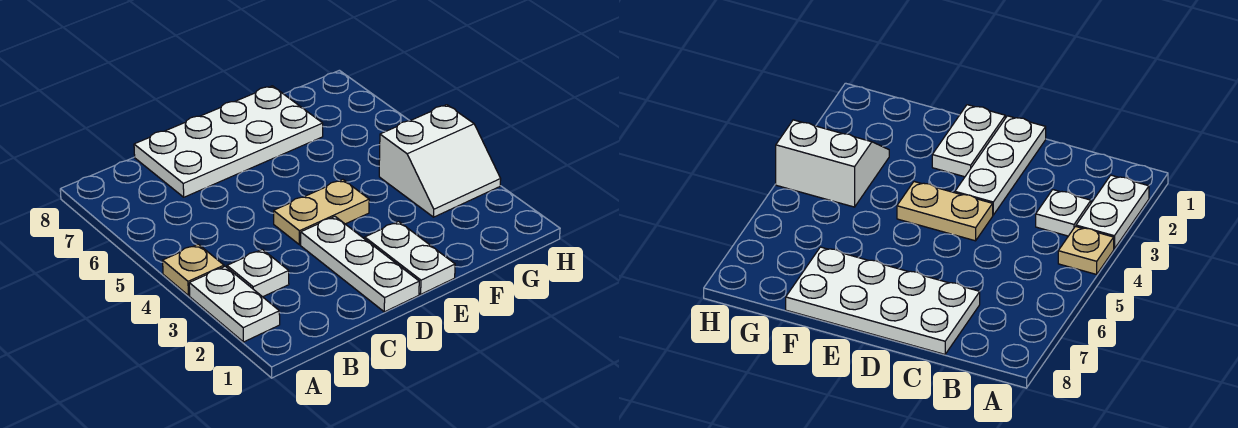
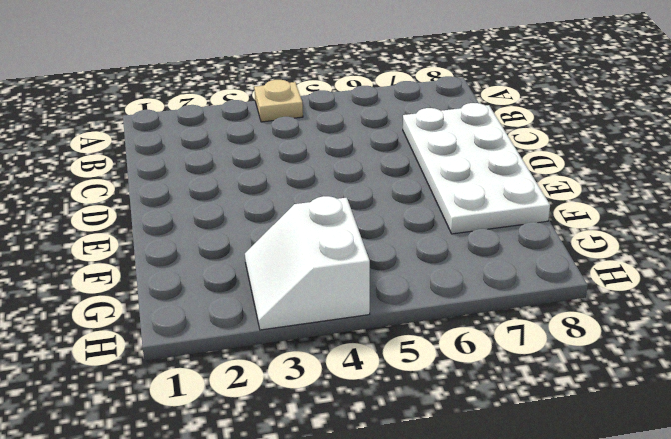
none -> white 1x2 plate [189,266,280,342]
none -> white 1x1 plate [227,249,289,297]

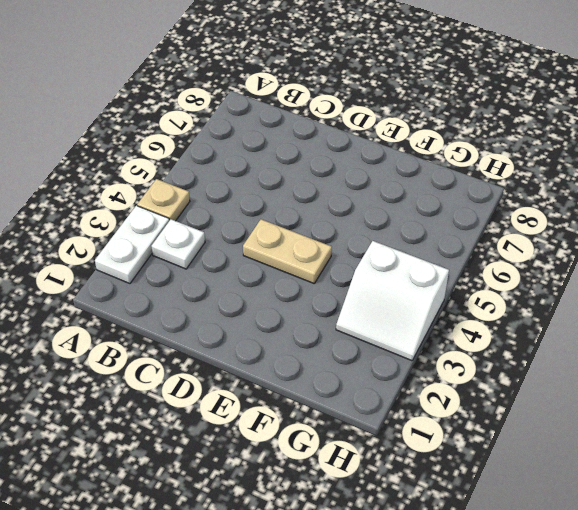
none -> white 2x4 plate [134,86,323,197]
none -> white 1x3 plate [301,217,419,312]

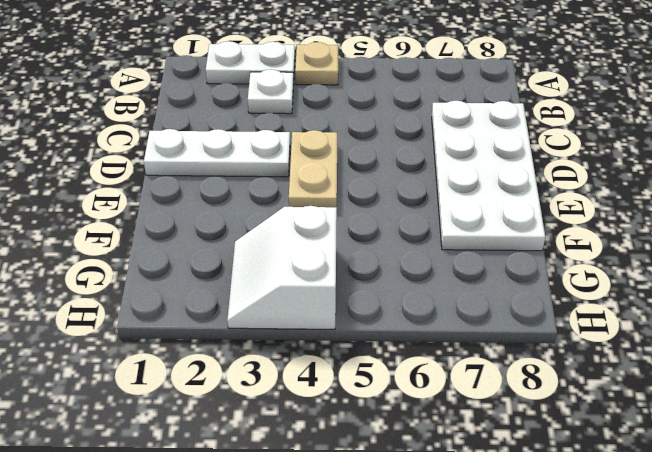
none -> white 1x2 plate [365,221,455,294]

